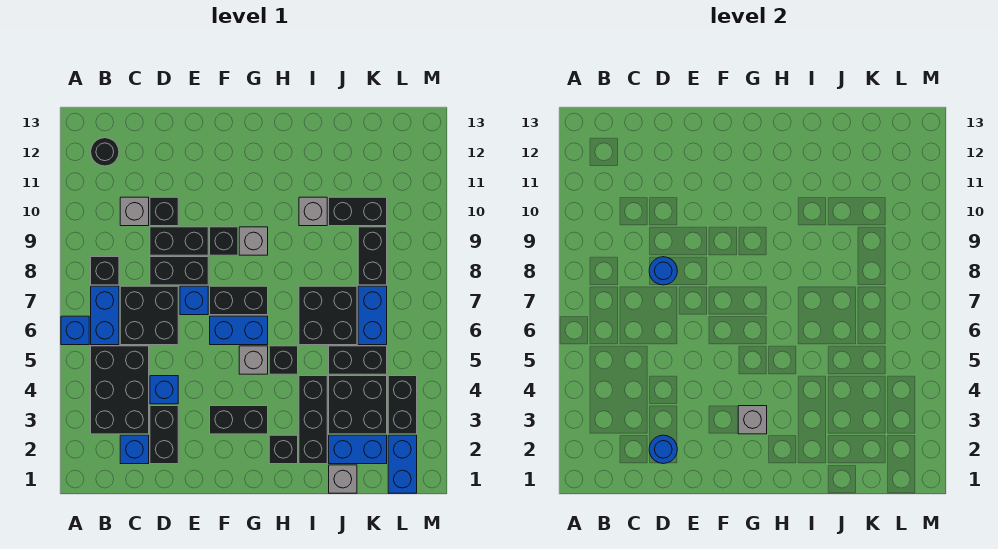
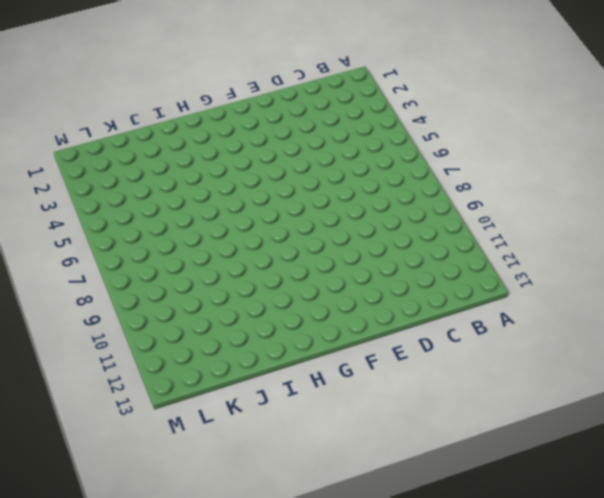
none -> blue 1x1 brick [61,316,89,345]
none -> black 2x3 brick [91,346,149,434]
none -> blue 1x2 brick [91,286,119,345]
none -> black 1x1 brick [91,257,119,285]

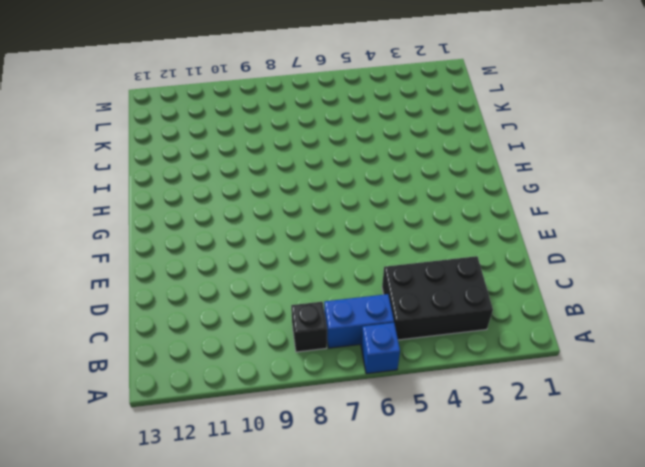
none -> black 1x1 round brick [91,138,119,166]
none -> blue 1x1 brick [120,435,149,464]
none -> black 2x2 brick [120,286,178,345]
none -> grey 1x1 brick [120,197,149,226]

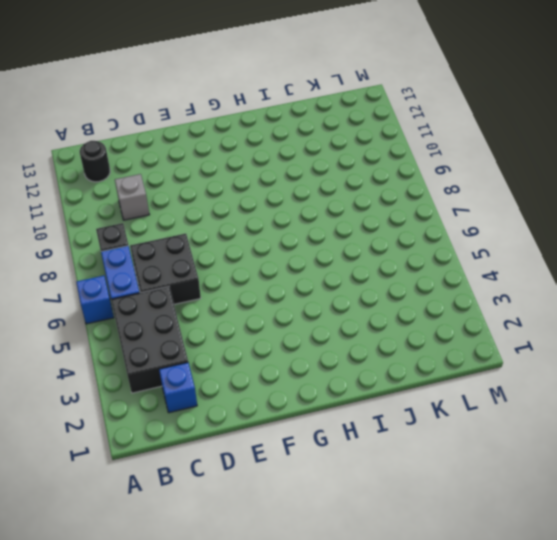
none -> black 1x2 brick [150,406,178,464]
none -> blue 1x1 brick [150,376,178,404]
none -> black 1x2 brick [150,257,208,285]
none -> black 1x2 brick [150,227,208,255]

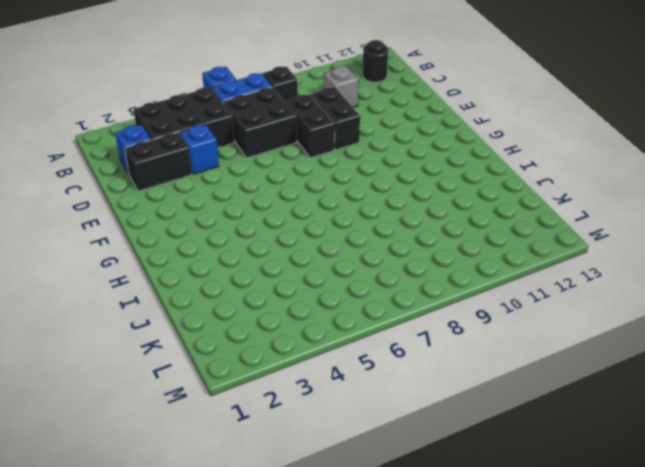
none -> black 1x1 brick [150,197,178,226]
none -> blue 1x1 brick [180,286,208,315]
none -> black 1x2 brick [210,406,268,434]
none -> blue 1x2 brick [210,316,268,345]

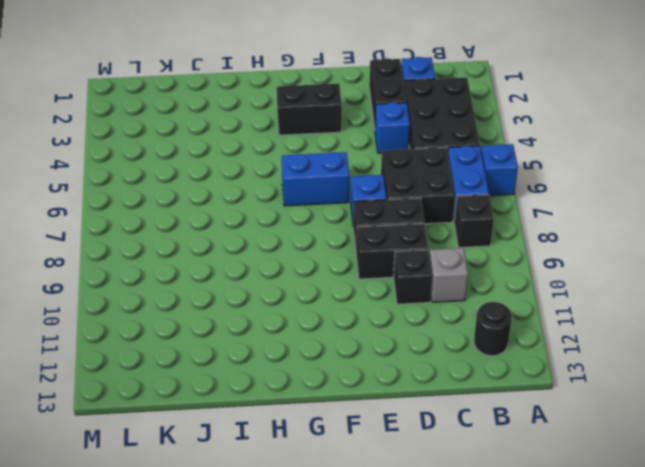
none -> black 1x2 brick [210,286,268,315]
none -> black 1x1 brick [210,227,238,255]
none -> grey 1x1 brick [239,346,268,374]
none -> grey 1x1 brick [239,227,268,255]

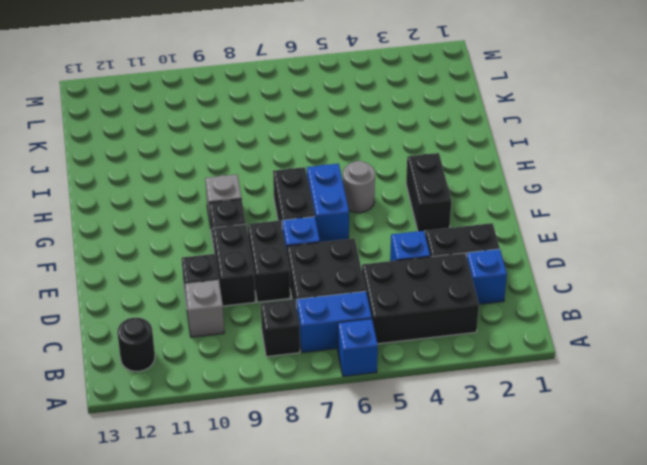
grey 1x1 round brick [343,161,375,213] -> grey 1x1 brick [239,346,268,374]
none -> black 1x1 brick [269,435,298,464]
none -> black 1x1 brick [269,346,298,374]
none -> black 1x3 brick [299,376,327,464]
none -> black 2x2 brick [299,286,357,345]

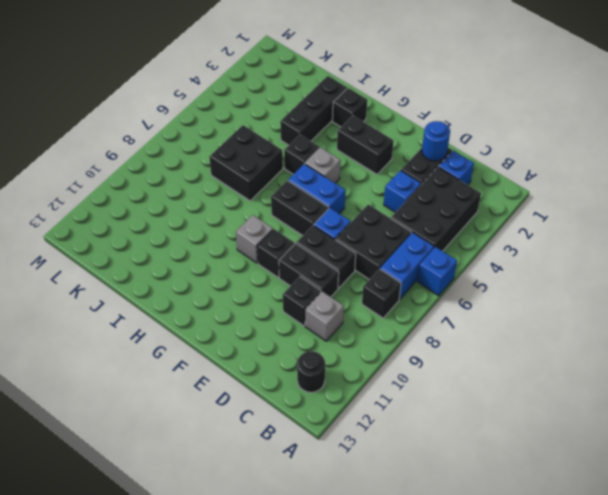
none -> grey 1x1 brick [299,197,327,226]
none -> grey 1x1 brick [329,465,357,493]
none -> blue 1x2 brick [329,435,387,464]
none -> black 2x2 brick [329,376,387,434]

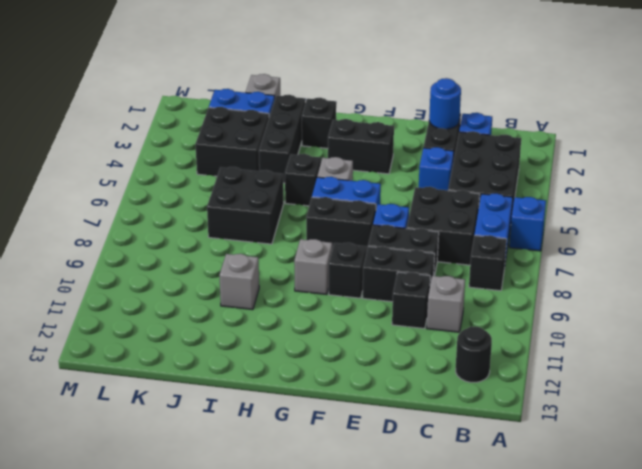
none -> black 1x2 brick [329,346,387,374]
none -> black 1x2 brick [329,197,387,226]
none -> blue 1x2 brick [358,286,387,345]
none -> black 1x2 brick [358,227,387,285]

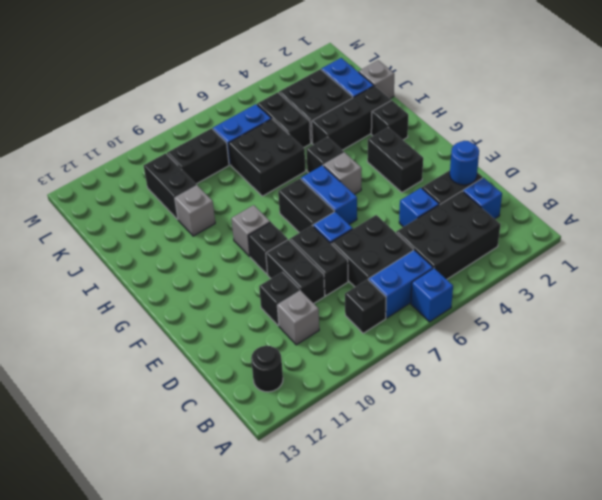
none -> blue 1x2 brick [388,435,417,493]
none -> black 1x2 brick [388,376,417,434]
none -> blue 1x1 round brick [649,257,677,285]
none -> grey 1x1 brick [738,406,767,434]

